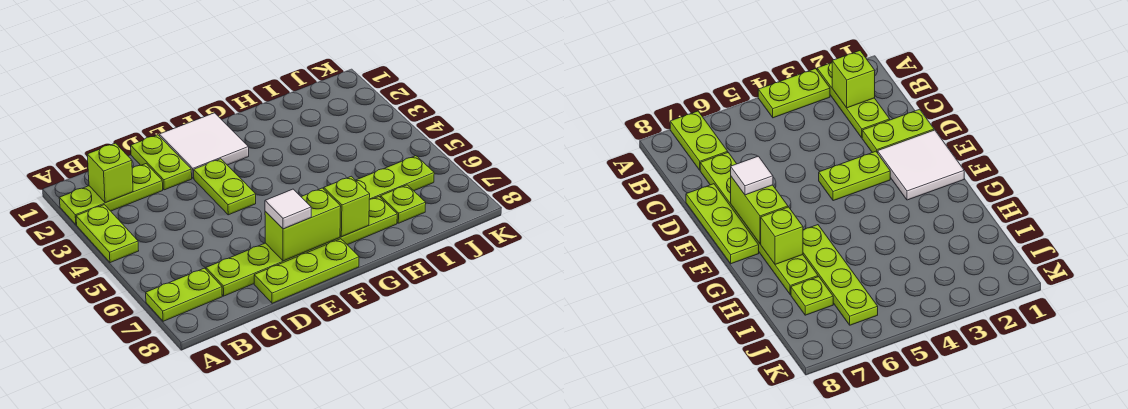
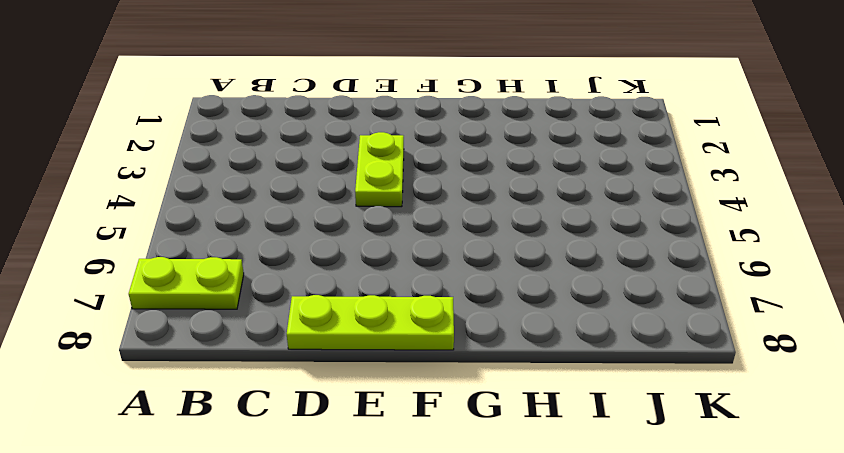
none -> lime 1x3 plate [59,164,163,225]
none -> lime 1x2 plate [76,205,139,263]
none -> lime 1x6 plate [206,197,397,296]

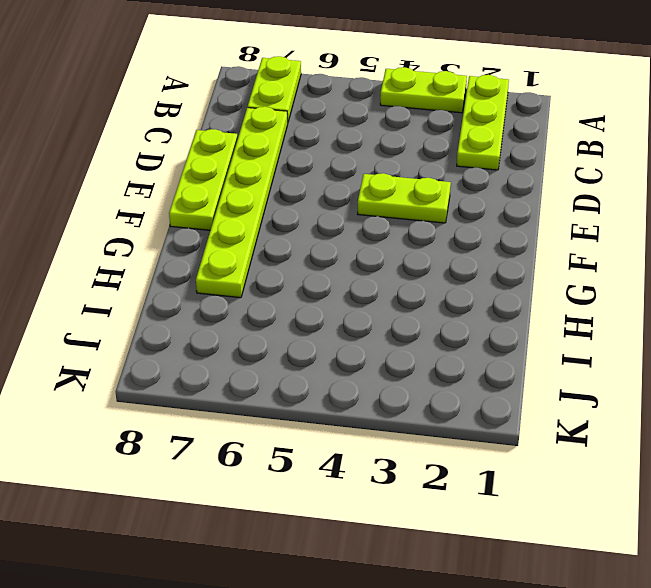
none -> lime 1x2 plate [131,135,192,190]
none -> white 2x2 tile [159,113,249,178]
none -> lime 1x4 plate [356,156,434,199]

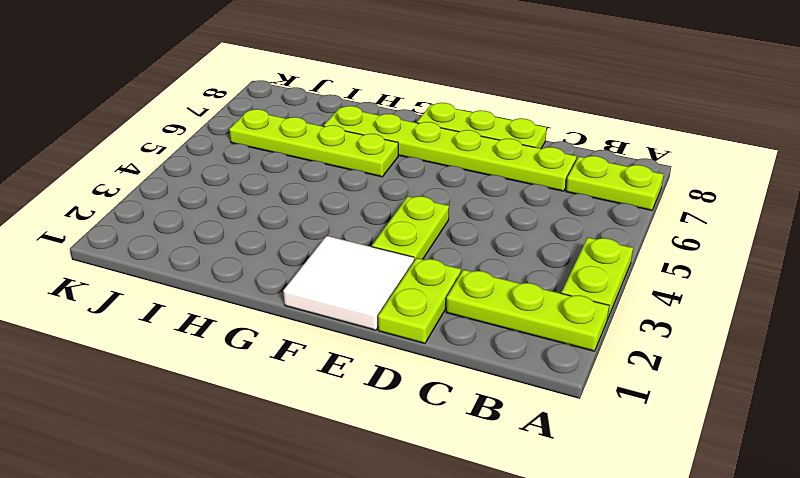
none -> lime 1x1 plate [380,185,426,223]
none -> lime 1x1 brick [87,143,133,203]
none -> lime 1x2 brick [265,188,341,261]

